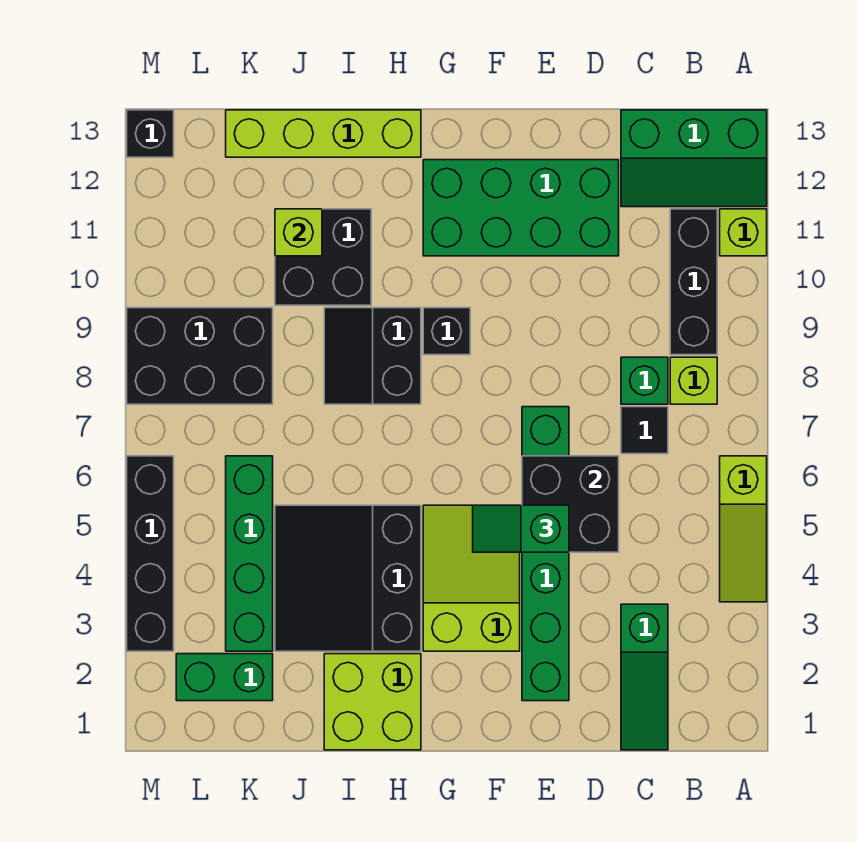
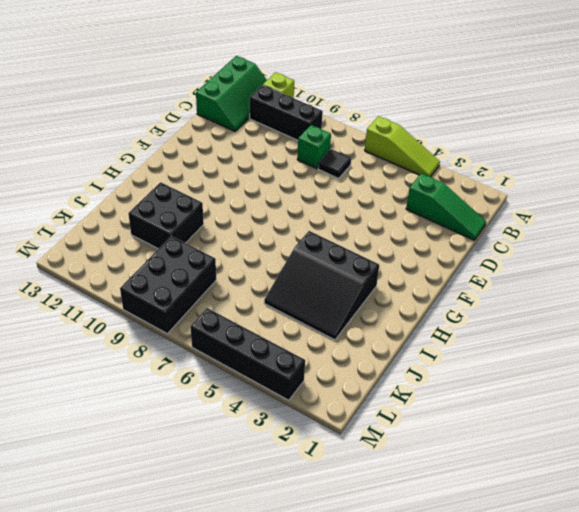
none -> lime 1x1 brick [670,357,717,404]
none -> green 2x4 brick [423,160,619,256]
none -> green 1x6 brick [522,407,569,701]

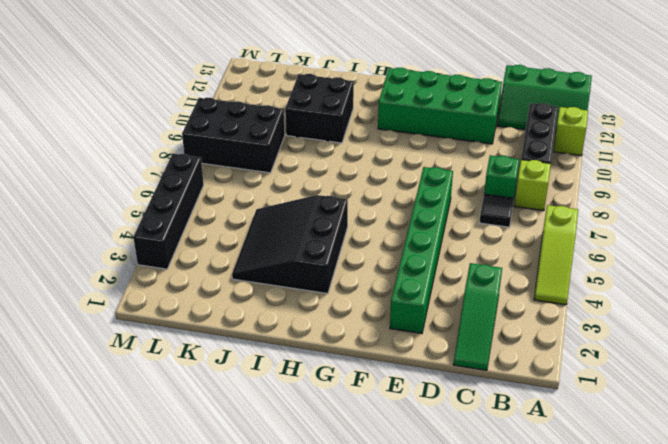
none -> lime 2x3 slope [423,505,520,651]
none -> black 1x1 brick [423,308,470,355]
none -> lime 2x2 brick [324,654,421,750]

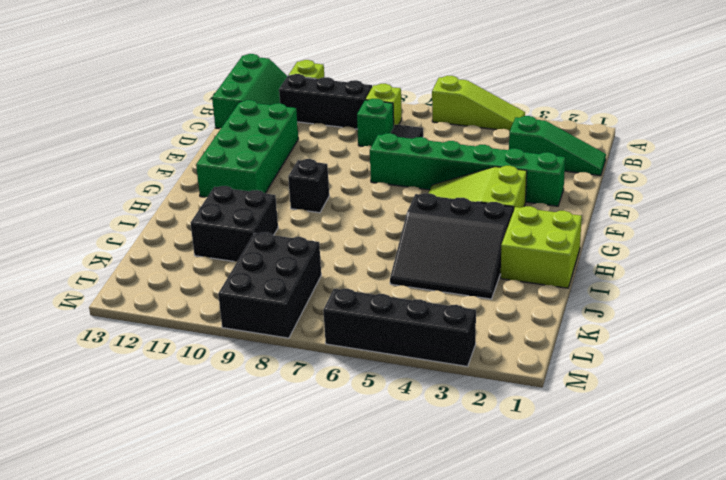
none -> black 2x2 slope [324,308,421,404]
none -> lime 1x4 brick [226,110,421,157]
none -> green 1x2 brick [176,654,273,701]

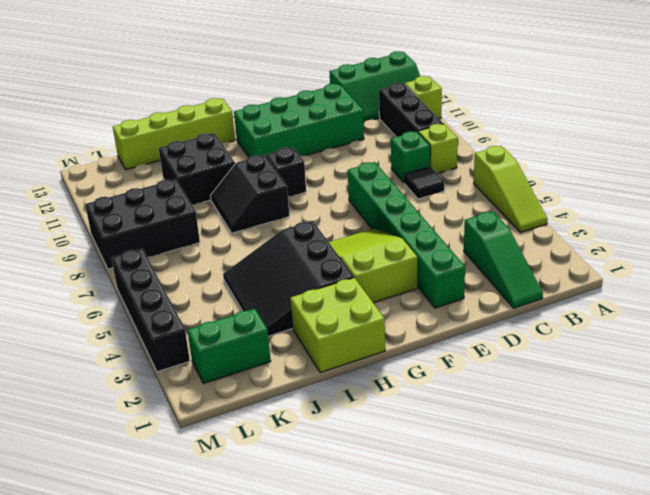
none -> green 1x4 brick [226,456,273,651]
none -> black 1x1 brick [127,110,174,157]
none -> black 2x2 brick [522,456,619,552]

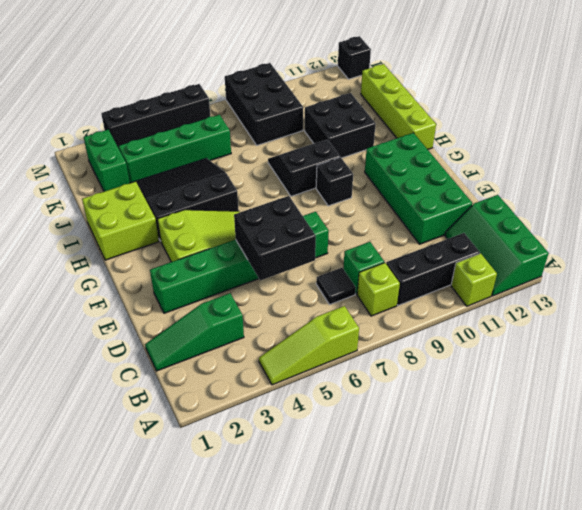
none -> lime 1x1 brick [275,209,322,256]
none -> green 1x2 slope [473,505,569,552]

